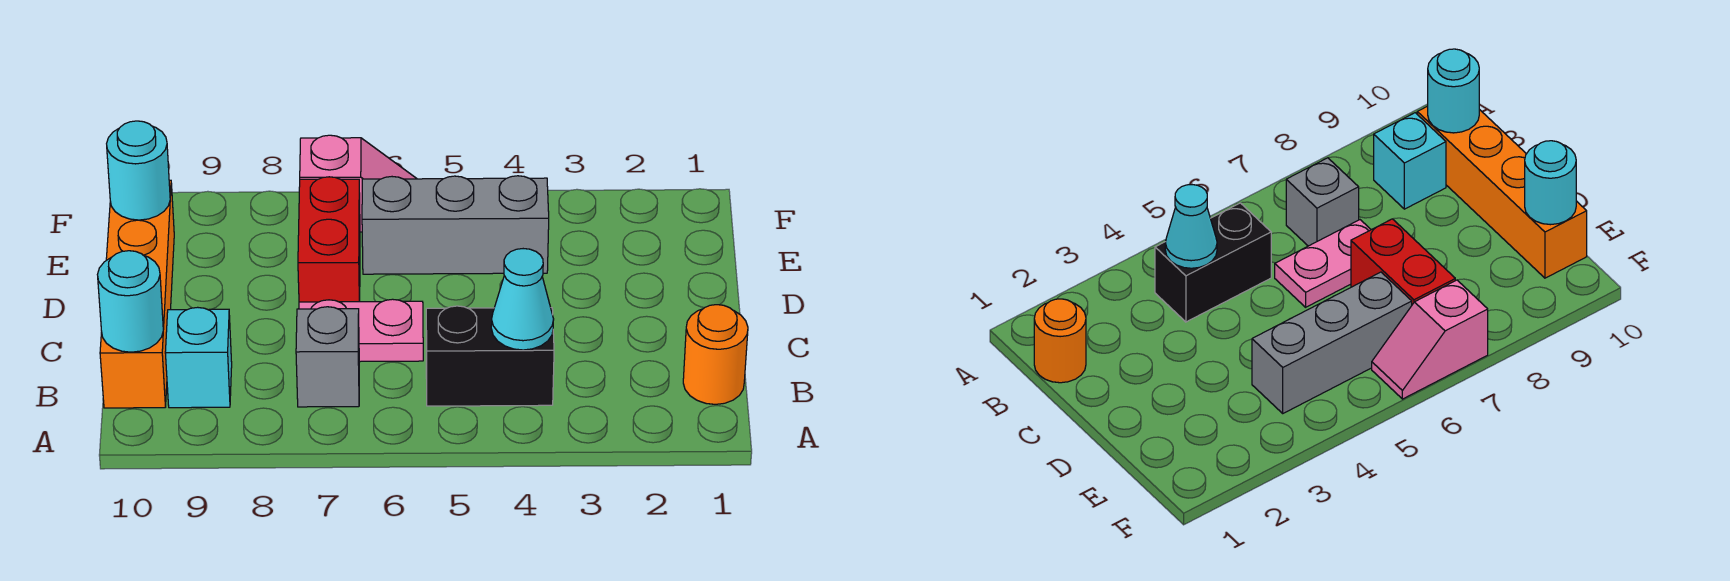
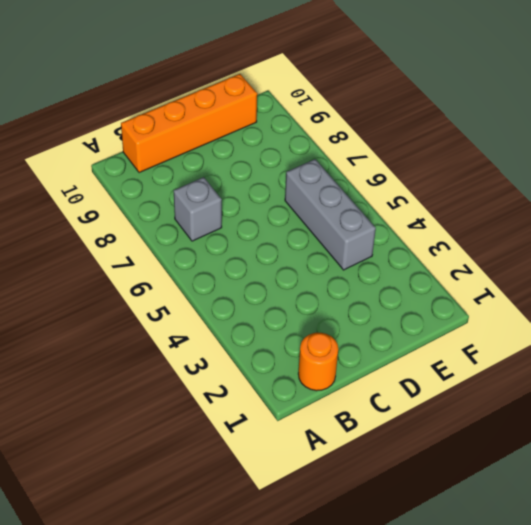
none -> black 1x2 brick [426,306,554,406]
none -> cyan 1x1 brick [165,307,232,408]
none -> pink 1x2 plate [299,299,423,362]

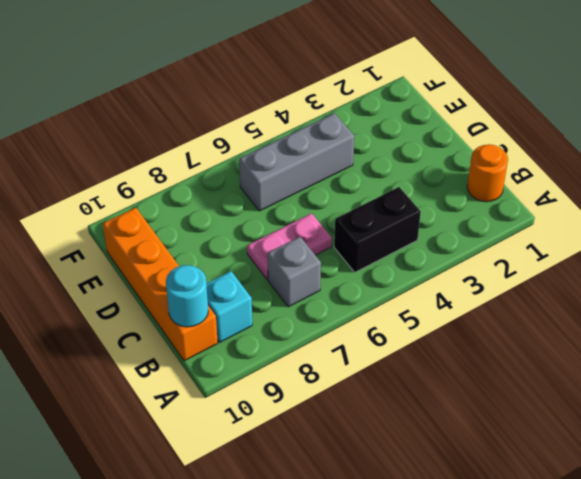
none -> red 1x2 brick [298,177,360,302]
none -> pink 1x2 slope [300,135,417,232]
none -> cyan 1x1 cone [491,249,554,350]

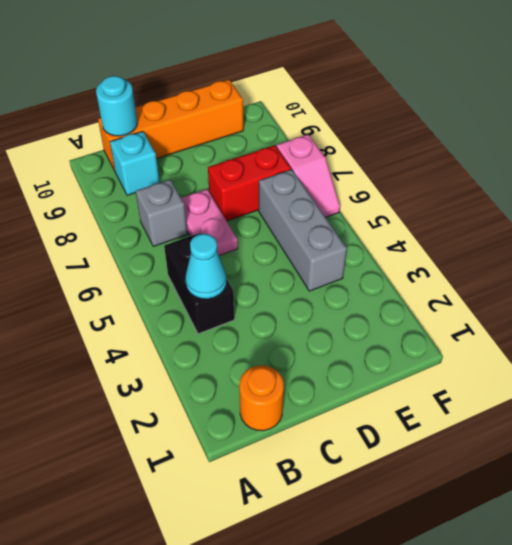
none -> cyan 1x1 round brick [107,121,170,220]

